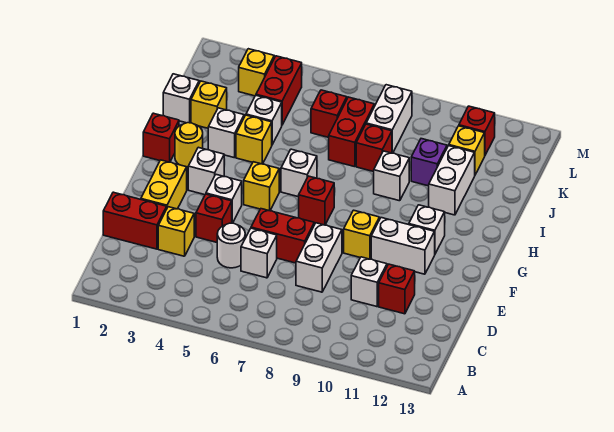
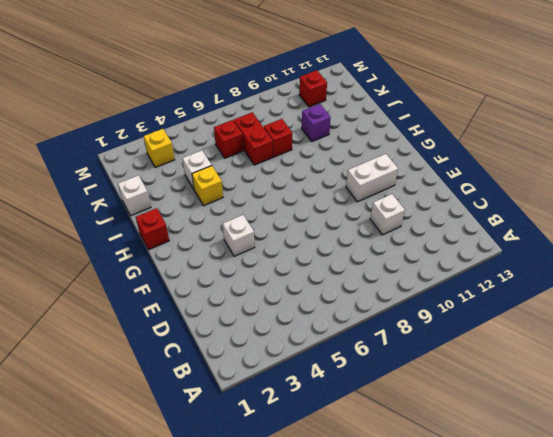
none -> red 1x2 brick [103,192,167,249]
none -> yellow 1x1 brick [158,207,194,256]
none -> white 1x1 round brick [217,223,245,268]
none -> white 1x1 brick [241,228,277,278]

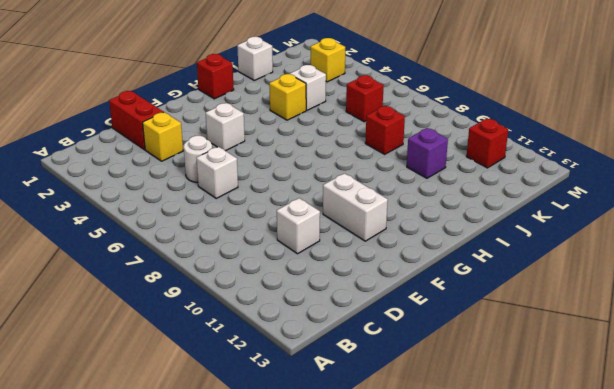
none -> white 1x2 brick [296,223,342,292]
none -> red 1x1 brick [379,264,415,314]
none -> yellow 1x2 brick [141,160,187,209]
none -> red 1x1 brick [196,194,232,242]

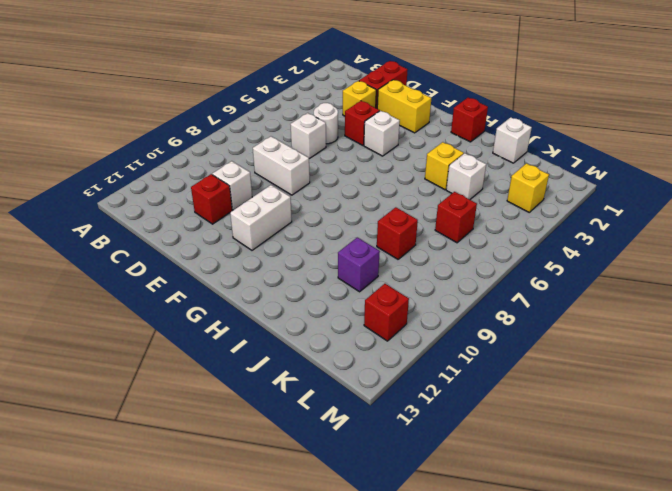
none -> red 1x2 brick [251,209,314,263]
none -> yellow 1x1 brick [344,210,379,259]
none -> white 1x1 brick [188,147,224,195]
none -> yellow 1x1 brick [244,162,279,211]

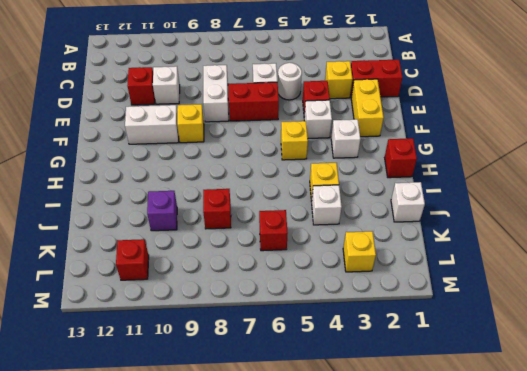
none -> red 1x1 brick [299,176,334,225]
none -> white 1x1 brick [409,205,445,254]
none -> yellow 1x1 round brick [175,123,203,167]
none -> white 1x1 brick [281,149,317,197]

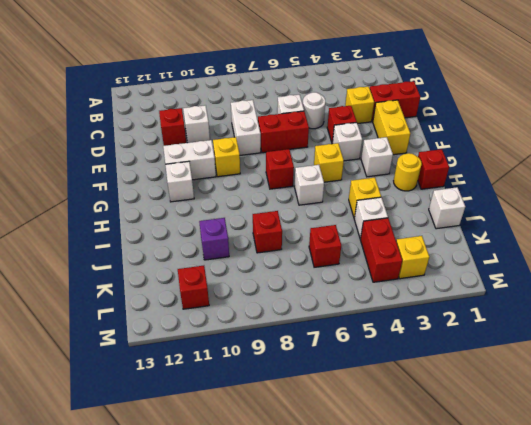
none -> white 1x1 brick [208,108,244,158]
none -> white 1x1 brick [374,151,409,201]
none -> white 1x2 brick [429,146,475,215]
none -> yellow 1x1 brick [191,81,227,128]

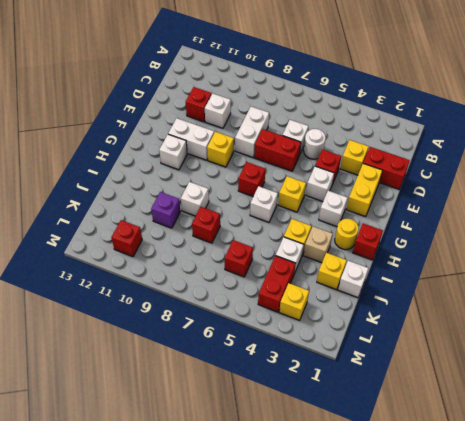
tan 1x1 brick [303,226,333,263] -> white 1x1 brick [208,108,244,158]
none -> white 1x2 brick [429,146,475,215]
none -> red 1x2 brick [329,97,374,167]
none -> white 1x2 brick [366,85,412,153]
none -> yellow 1x1 brick [449,126,485,175]

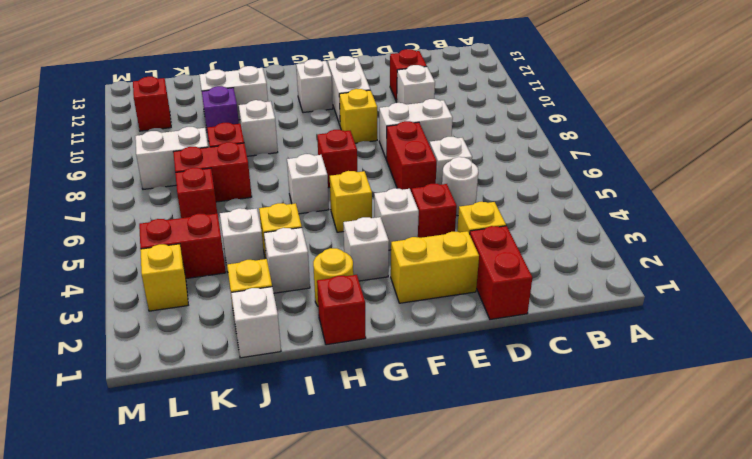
none -> yellow 1x1 brick [449,126,485,175]

